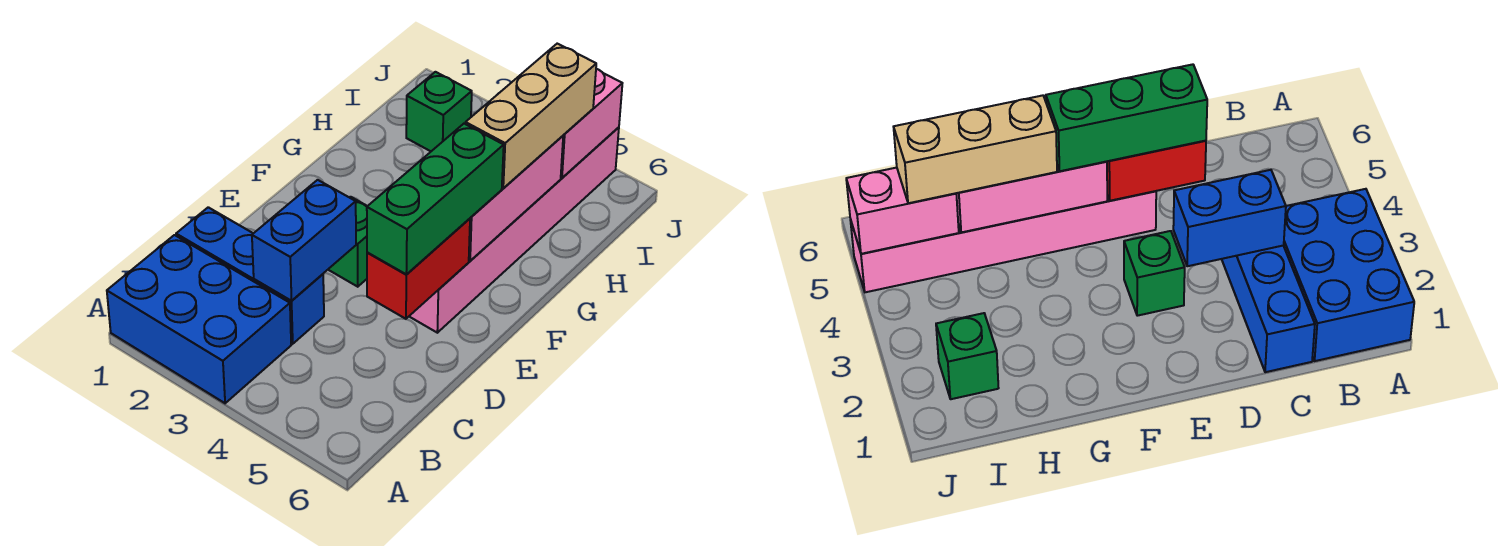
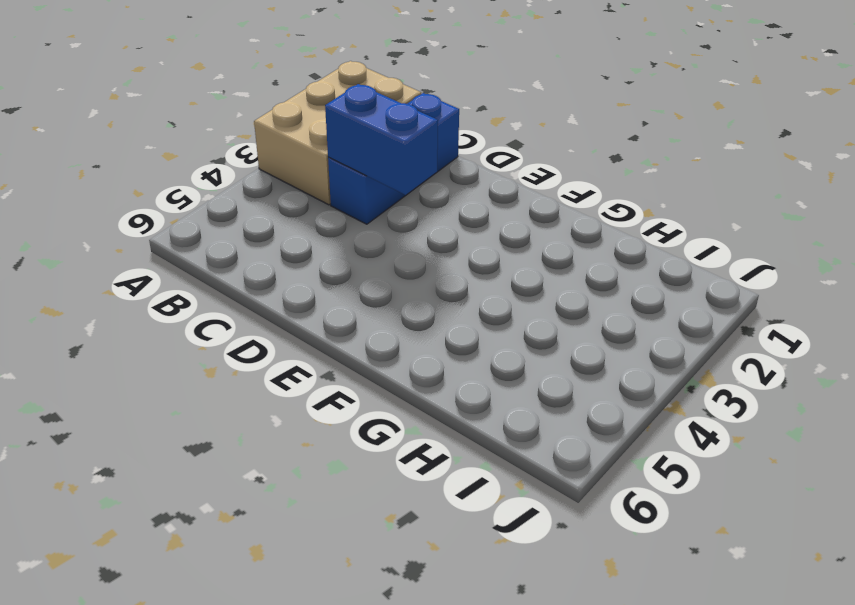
tan 2x3 brick [254,61,421,205] -> blue 2x3 brick [107,235,291,403]
none -> green 1x1 brick [328,197,367,287]
none -> pink 1x6 brick [409,127,619,333]

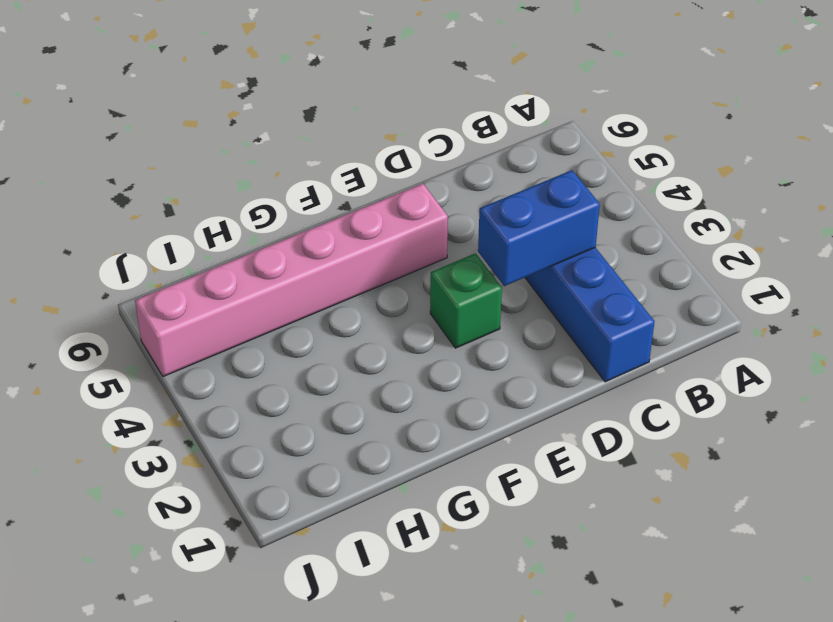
none -> blue 2x3 brick [107,235,291,403]
none -> green 1x1 brick [406,72,472,151]

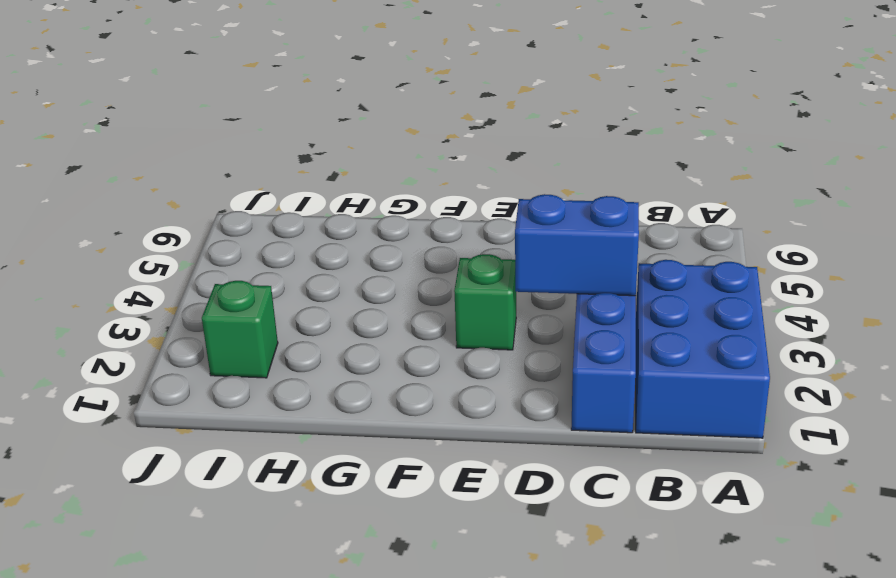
none -> pink 1x6 brick [409,127,619,333]
none -> red 1x2 brick [367,219,470,319]

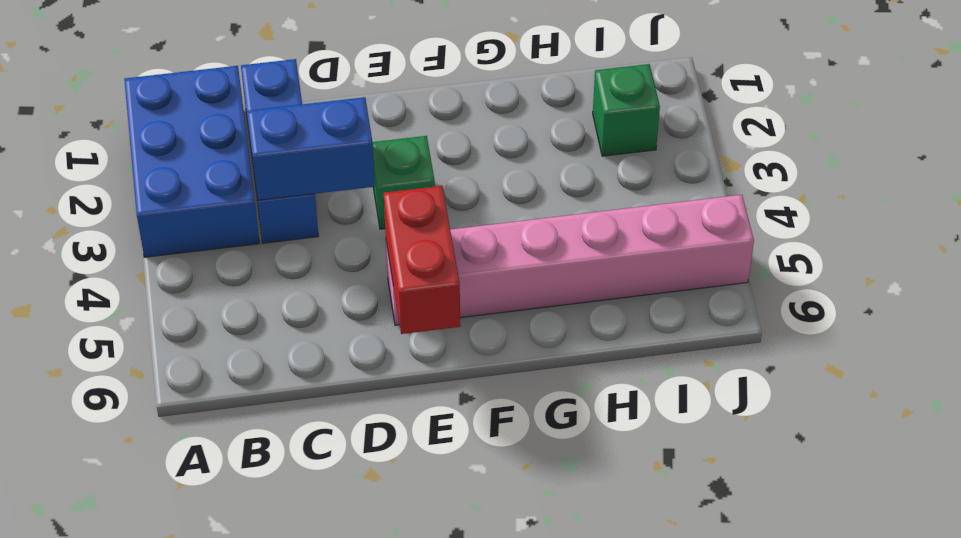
red 1x2 brick [384,186,460,334] -> red 1x2 brick turned to [367,219,470,319]
none -> pink 1x3 brick [469,136,563,261]
none -> pink 1x2 brick [561,69,622,178]

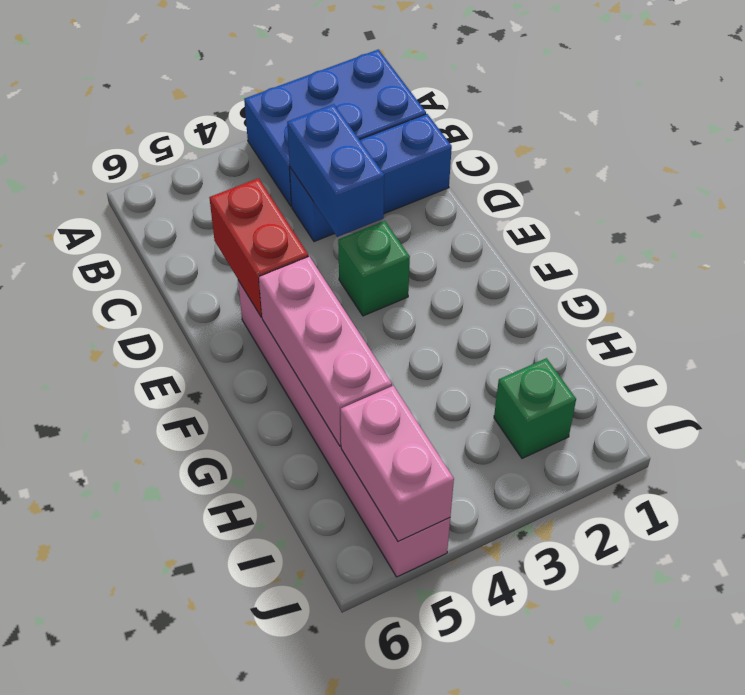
none -> green 1x3 brick [367,124,504,274]
none -> tan 1x3 brick [465,44,596,188]

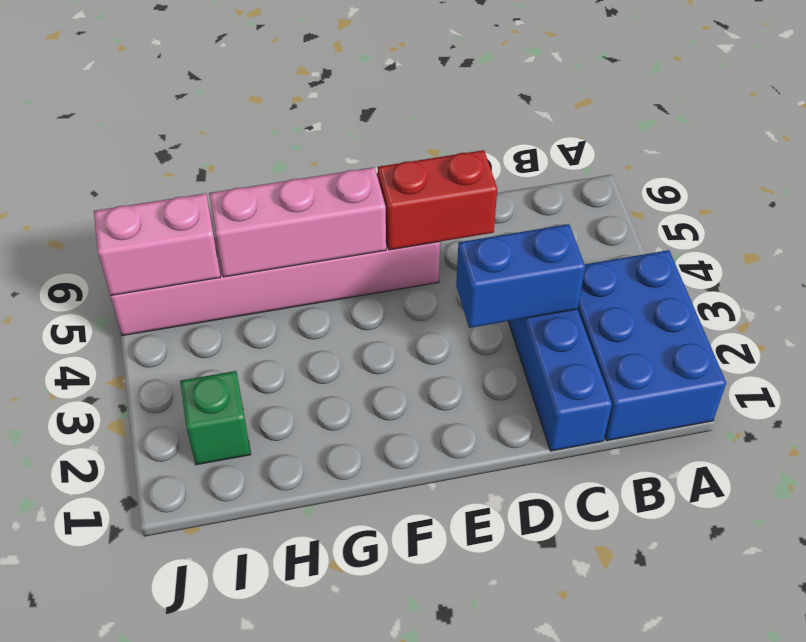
none -> green 1x1 brick [328,197,367,287]
none -> green 1x3 brick [367,124,504,274]

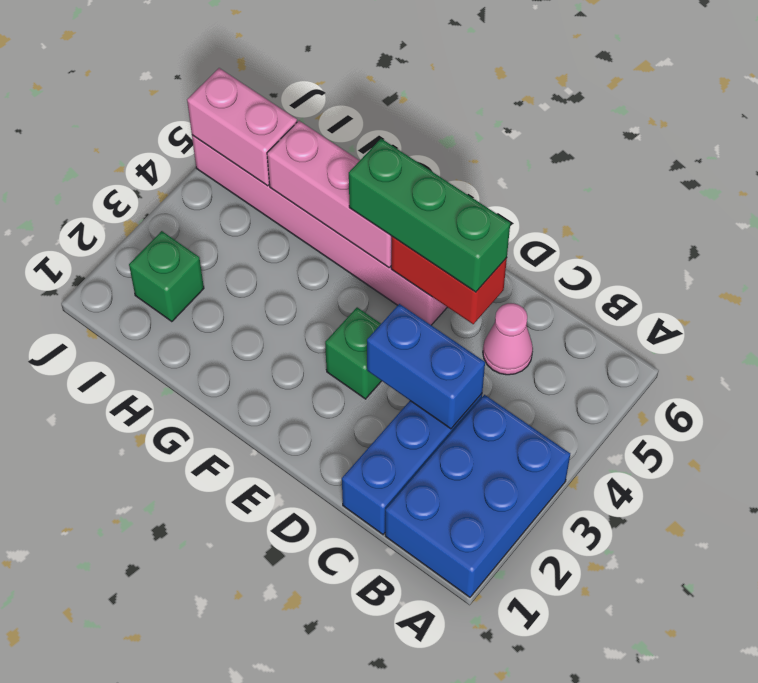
pink 1x1 cone [483,303,533,375] -> none
none -> tan 1x3 brick [465,44,596,188]

